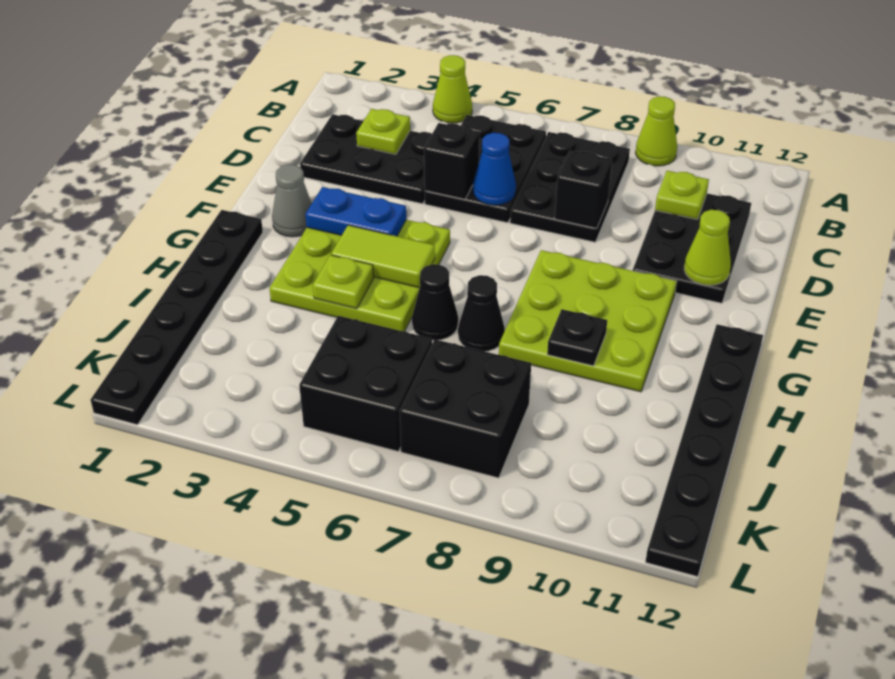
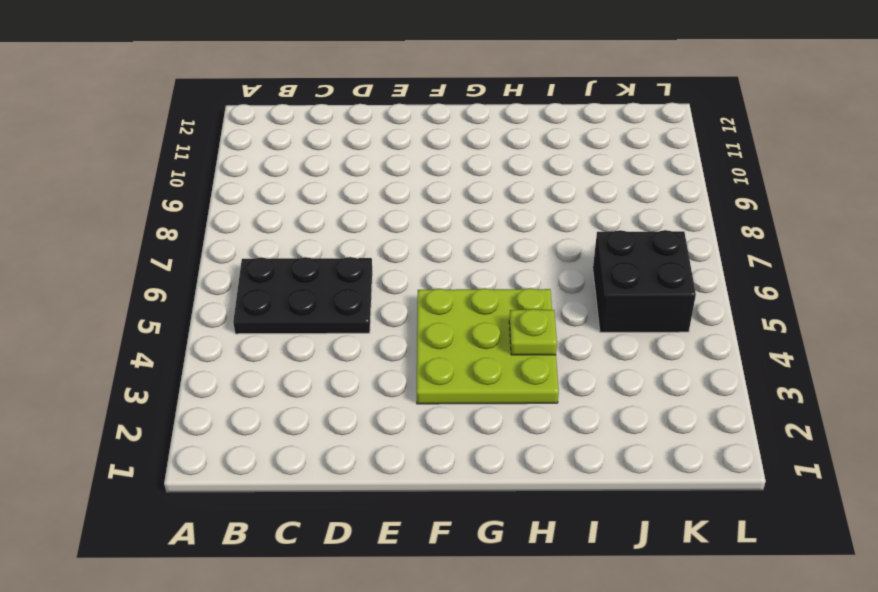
none -> lime 1x1 cone [433,55,472,123]
none -> lime 1x1 cone [636,96,677,166]
none -> black 2x3 plate [510,132,630,242]

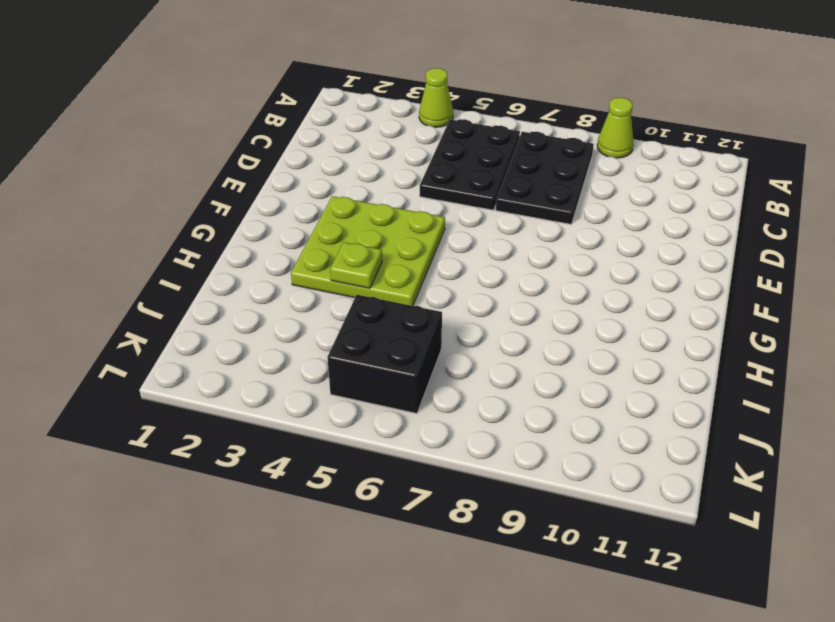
none -> black 2x3 plate [300,114,432,204]
none -> black 2x3 plate [633,194,751,303]
none -> grey 1x1 cone [272,165,312,237]

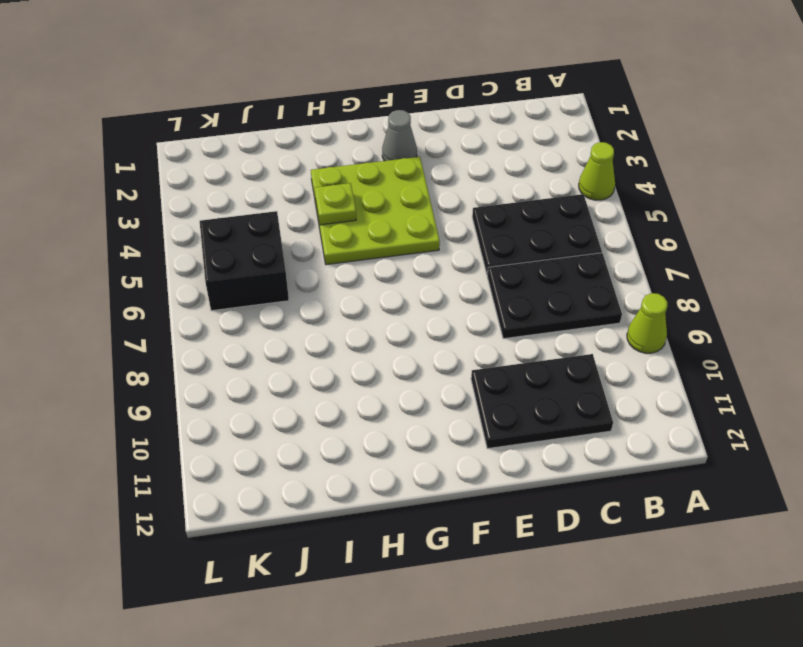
none -> black 2x3 plate [300,114,432,204]
none -> lime 3x3 plate [499,250,677,392]
none -> black 1x6 plate [91,210,263,425]

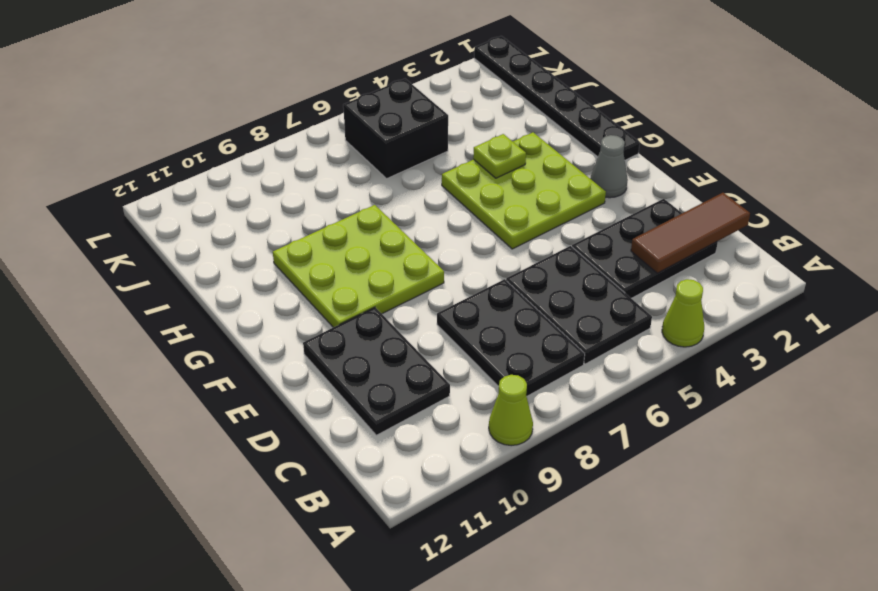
brown 1x3 tile [631,193,750,273] -> lime 1x1 plate [356,109,410,154]
none -> black 1x6 plate [646,324,763,577]
none -> black 1x1 cone [412,264,458,340]
none -> black 1x1 cone [458,275,505,352]

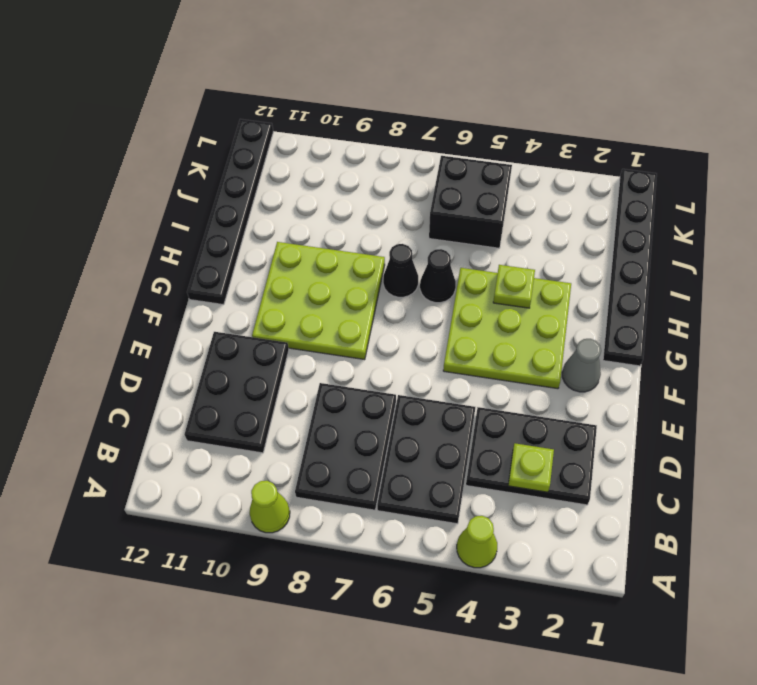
none -> black 2x2 brick [399,339,531,478]
none -> lime 1x1 plate [655,171,709,219]
none -> black 1x1 brick [424,123,479,199]

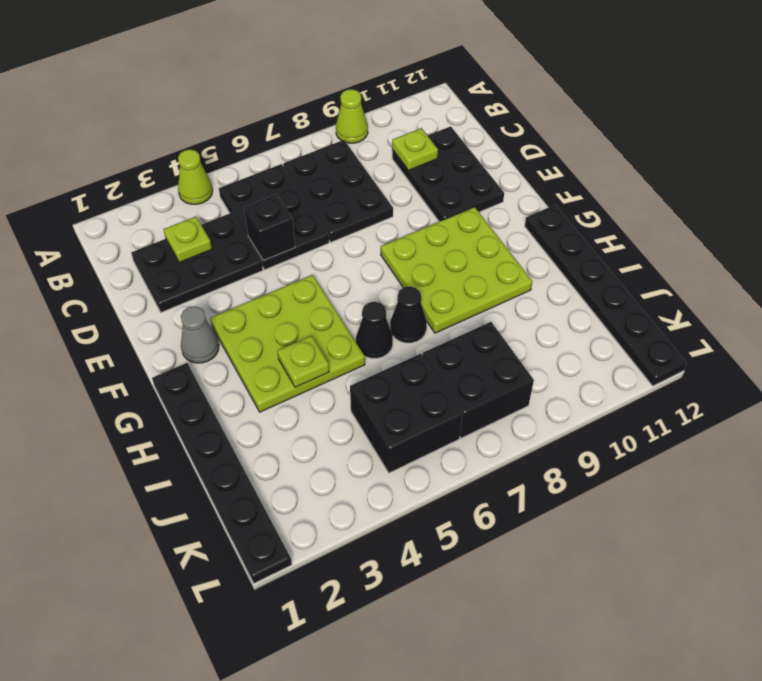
none -> blue 1x1 cone [473,133,516,205]
none -> black 1x1 brick [555,150,612,228]
none -> lime 1x1 cone [684,210,731,285]

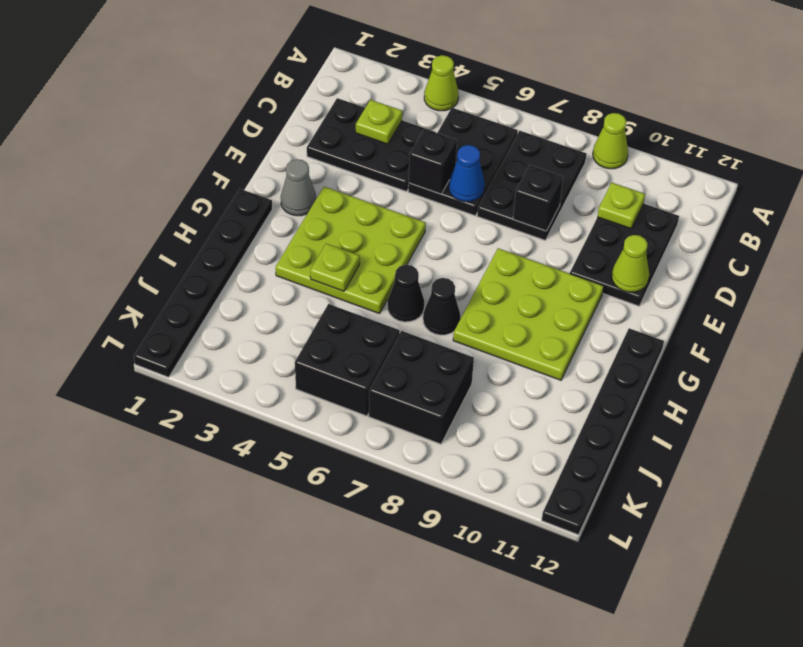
none -> blue 1x2 plate [305,187,406,236]
none -> lime 1x2 tile [331,225,435,288]
none -> black 1x1 plate [547,309,607,366]

